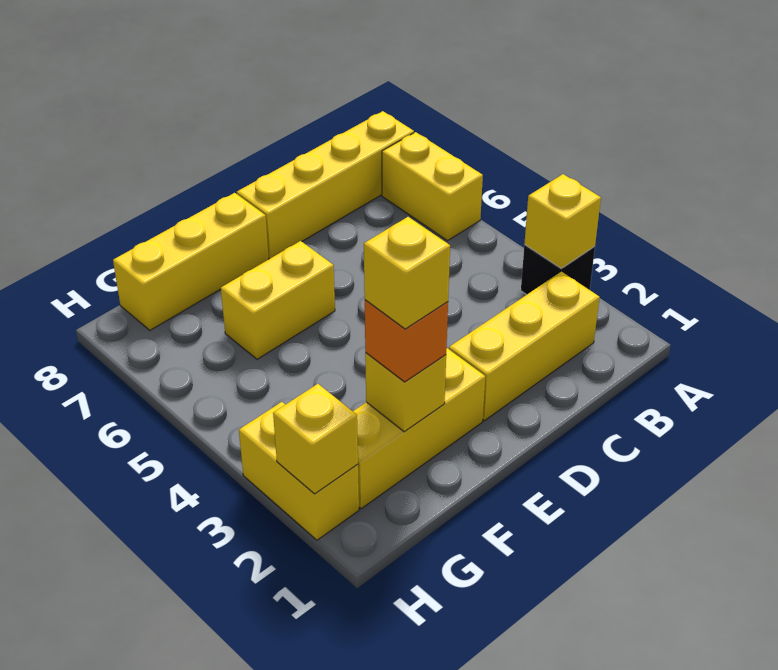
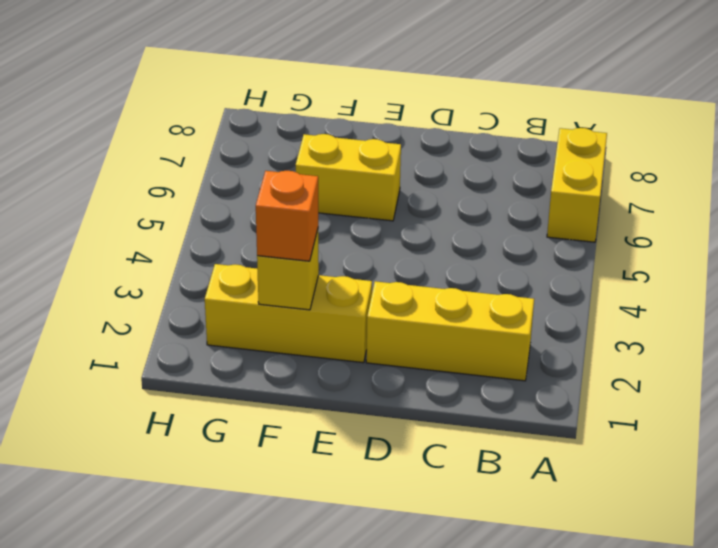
none -> black 1x1 brick [521,245,595,295]
none -> yellow 1x4 brick [237,111,414,259]
none -> yellow 1x3 brick [113,193,269,330]

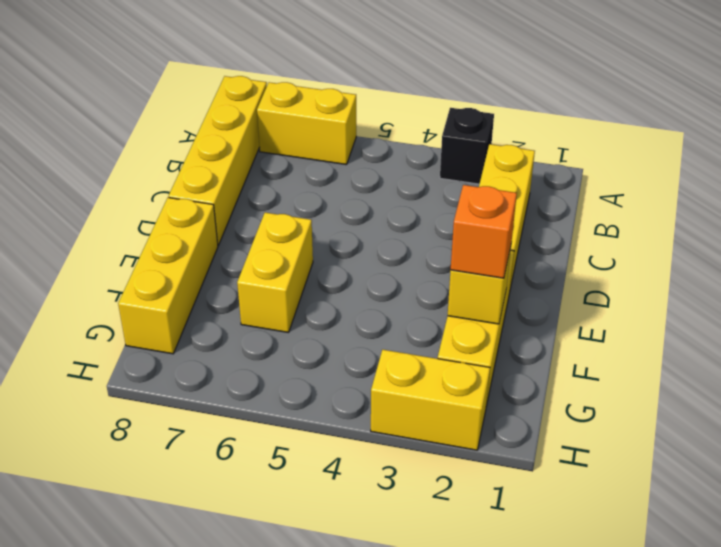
none -> yellow 1x1 brick [524,174,601,268]
none -> yellow 1x1 brick [273,384,358,494]
none -> yellow 1x1 brick [364,217,450,329]

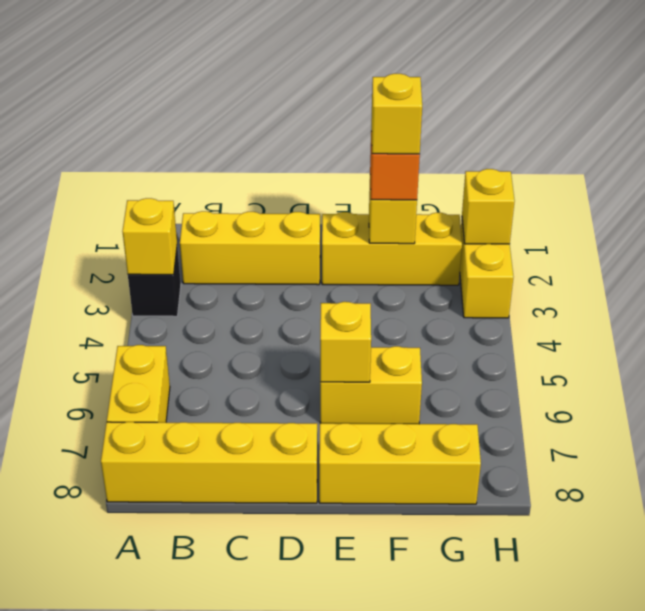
yellow 1x1 brick [320,302,371,382] -> none

